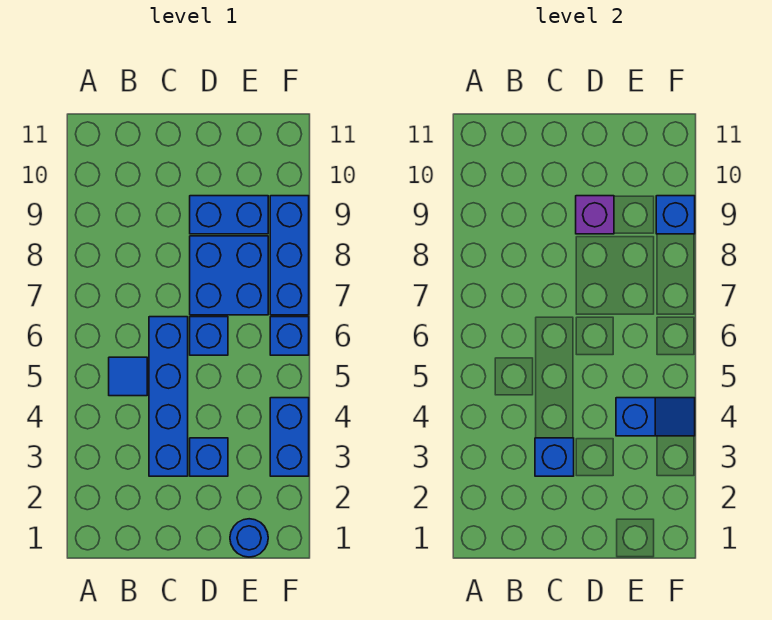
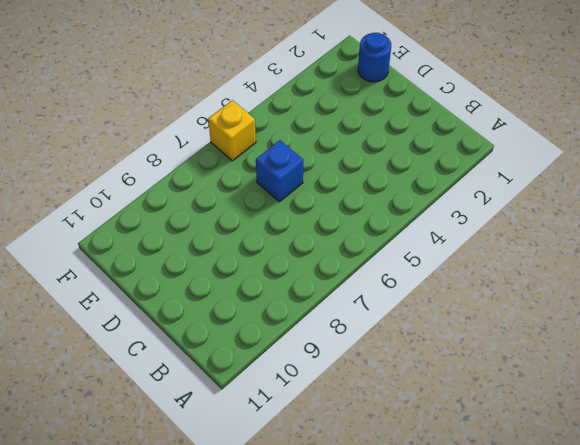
yellow 1x1 brick [208,100,256,161] -> blue 1x1 brick [270,317,309,355]
none -> blue 1x1 tile [109,357,147,396]
none -> blue 1x4 brick [149,317,188,476]
none -> blue 1x1 brick [190,438,228,476]

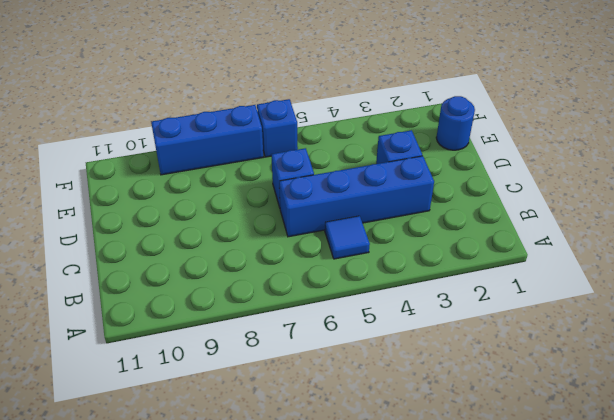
none -> blue 2x2 brick [190,236,268,315]
none -> blue 1x2 brick [190,196,268,234]
none -> blue 1x2 brick [270,398,309,476]

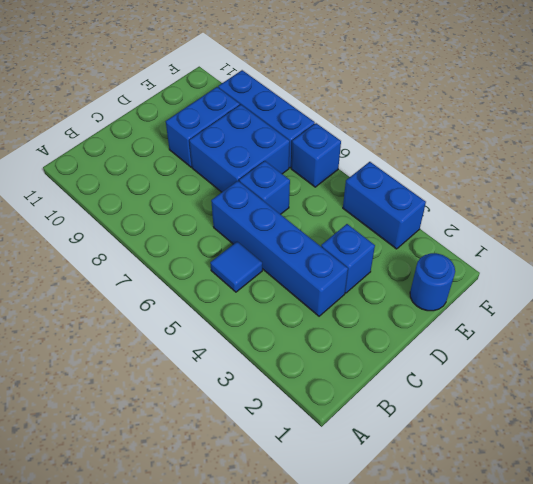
none -> blue 1x1 brick [535,438,574,476]
none -> purple 1x1 brick [576,196,614,234]
none -> blue 1x2 slope [616,398,695,436]

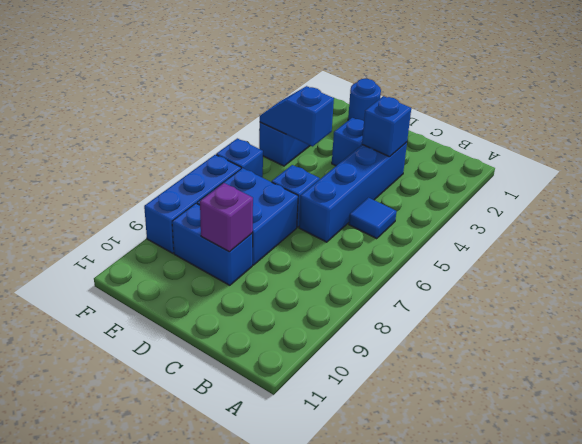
none -> blue 1x1 brick [656,196,695,234]

